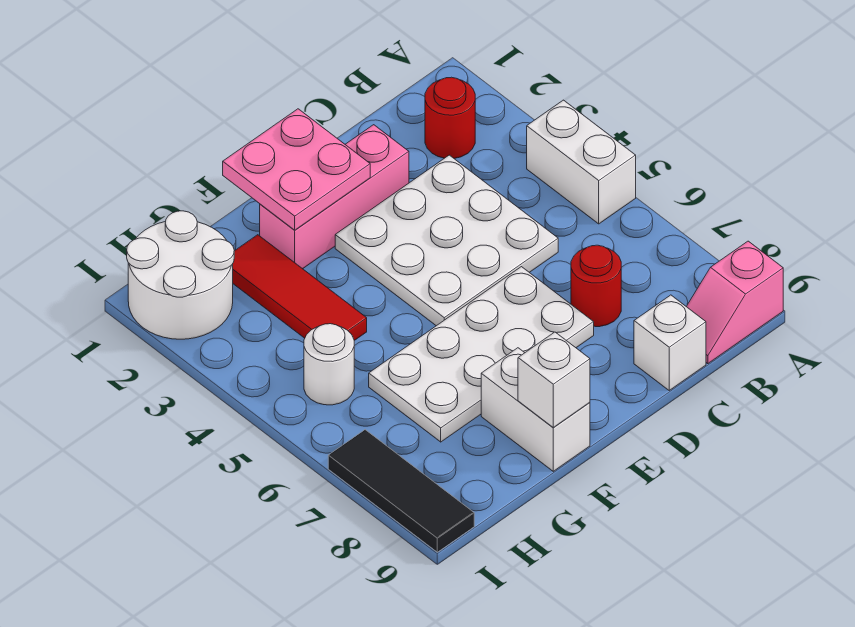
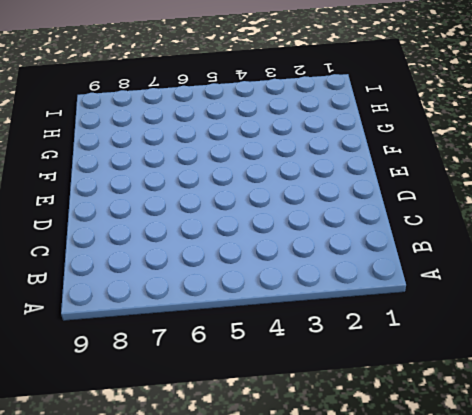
none -> white 1x2 brick [527,100,636,224]
none -> pink 1x2 slope [686,241,783,364]
none -> red 1x1 round brick [425,77,475,158]

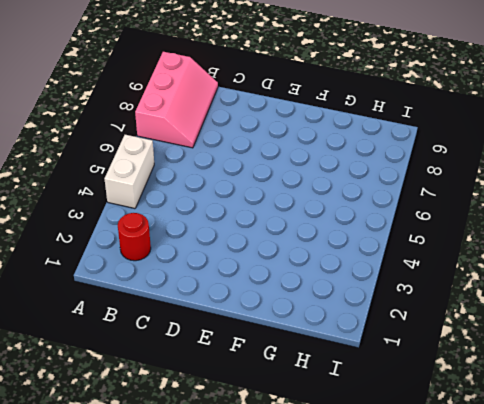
pink 2x3 slope [135,52,218,148] -> pink 1x2 slope [686,241,783,364]
none -> white 3x3 plate [335,155,558,326]
none -> red 1x1 round brick [571,245,621,327]
none -> white 1x1 brick [634,295,706,390]

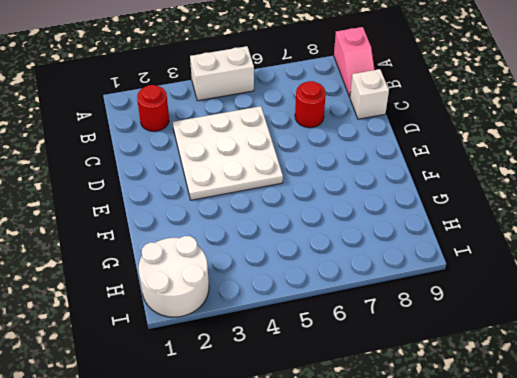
none -> pink 1x3 brick [260,125,409,269]
none -> white 2x4 plate [369,267,594,442]
none -> white 1x2 brick [481,348,590,471]

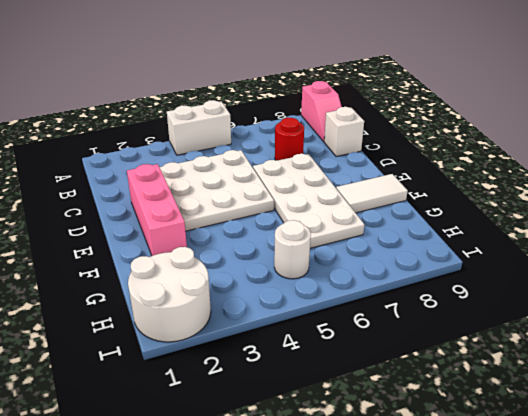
white 1x2 tile [336,174,408,213] -> white 1x2 brick [481,348,590,471]
none -> red 1x1 round brick [425,77,475,158]
none -> red 1x3 tile [233,235,367,341]
none -> black 1x3 tile [328,430,474,552]

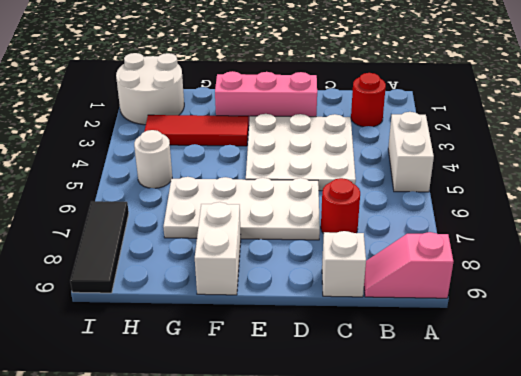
red 1x3 tile [144,115,248,146] -> red 1x3 tile turned to [233,235,367,341]
none -> pink 2x2 plate [223,109,370,230]
none -> white 1x1 brick [518,332,590,427]

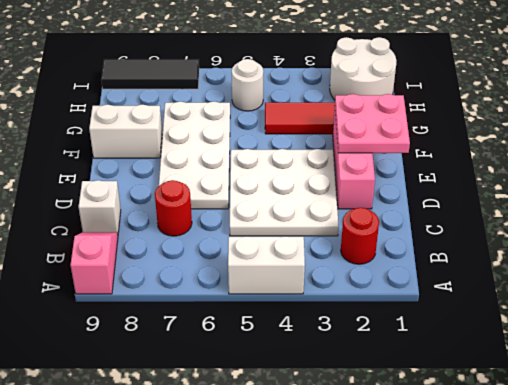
none -> white 1x1 brick [518,332,590,427]

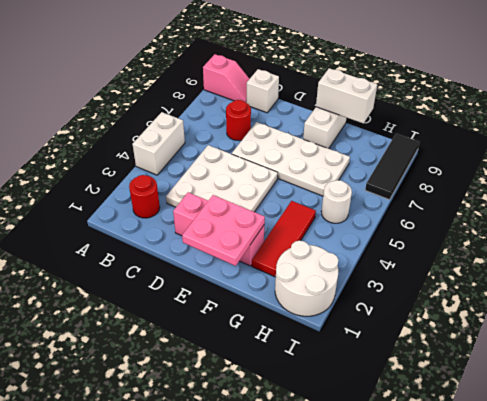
white 1x2 brick [316,68,377,123] -> white 1x1 brick [518,332,590,427]

